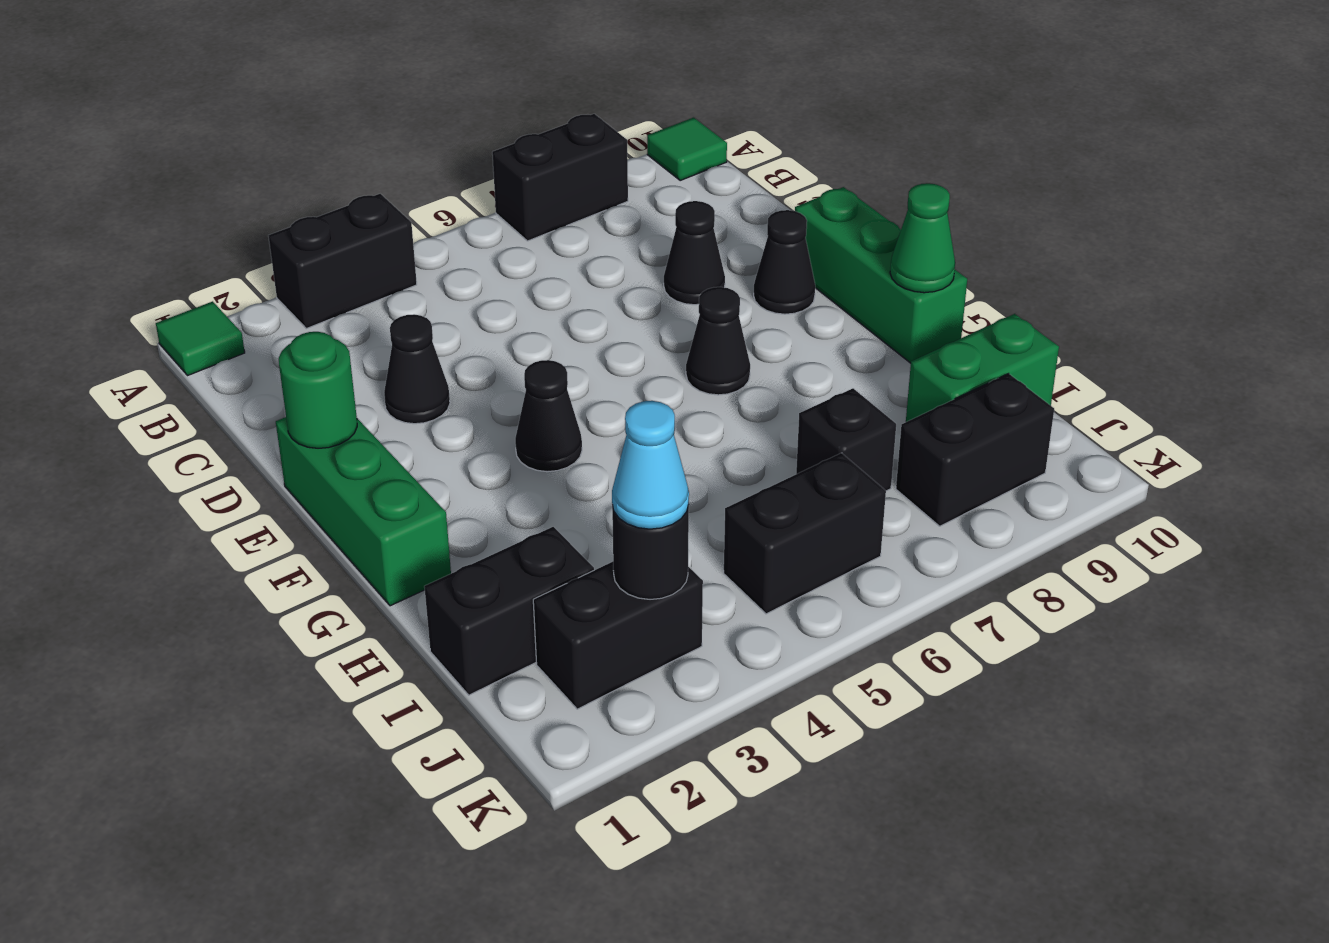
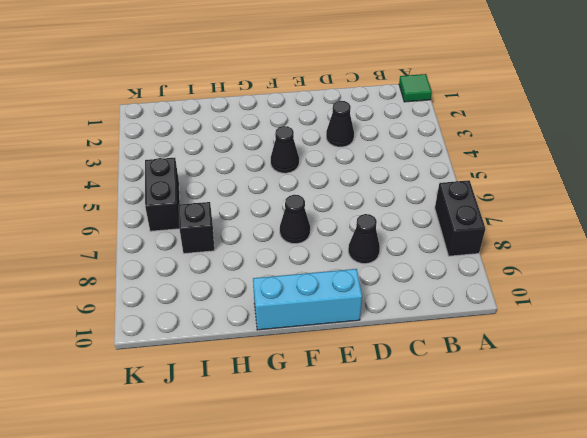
cyan 1x3 brick [253,269,362,330] -> green 1x3 brick [795,187,967,363]
none -> black 1x2 brick [268,194,417,329]
none -> green 1x1 tile [647,118,727,180]
none -> green 1x3 brick [276,417,451,606]

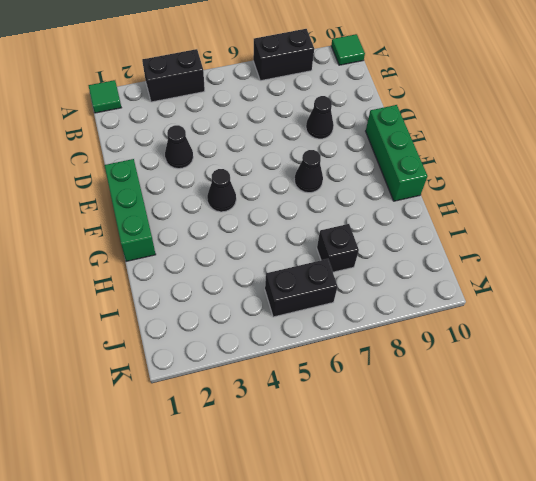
none -> black 1x1 cone [754,210,815,314]
none -> black 1x2 brick [424,527,594,695]
none -> green 1x2 brick [906,314,1059,422]

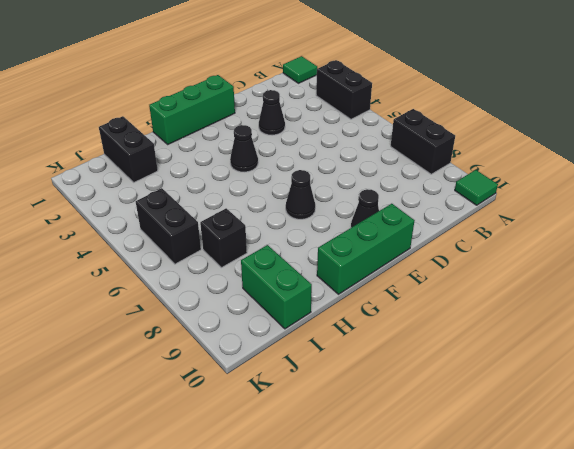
none -> black 1x1 cone [664,201,725,305]
none -> black 1x2 brick [533,562,703,709]
none -> black 1x2 brick [896,374,1054,526]

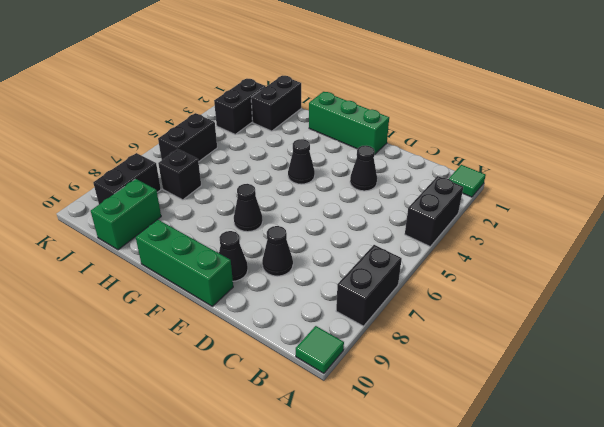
none -> green 1x1 round brick [279,332,357,448]
none -> green 1x1 cone [890,183,955,293]
none -> black 1x1 round brick [612,506,689,599]

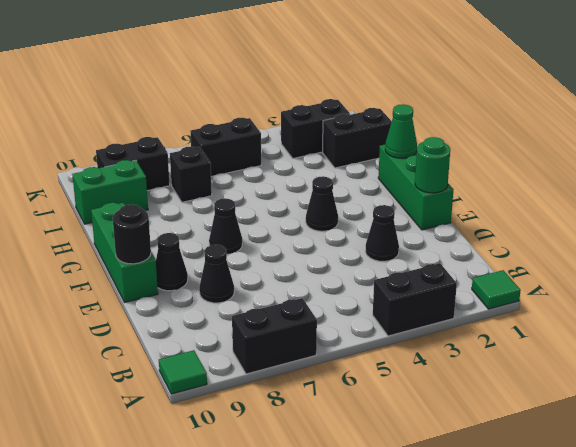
black 1x1 round brick [113,204,151,264] -> black 1x1 round brick moved to [612,506,689,599]
green 1x1 cone [385,104,417,158] -> green 1x1 cone moved to [890,183,955,293]
none -> cyan 1x1 cone [612,401,689,529]

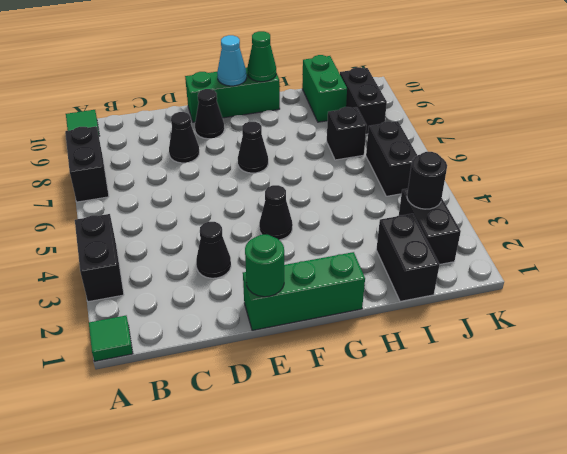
cyan 1x1 cone [217,35,247,86] -> cyan 1x1 cone moved to [612,401,689,529]

